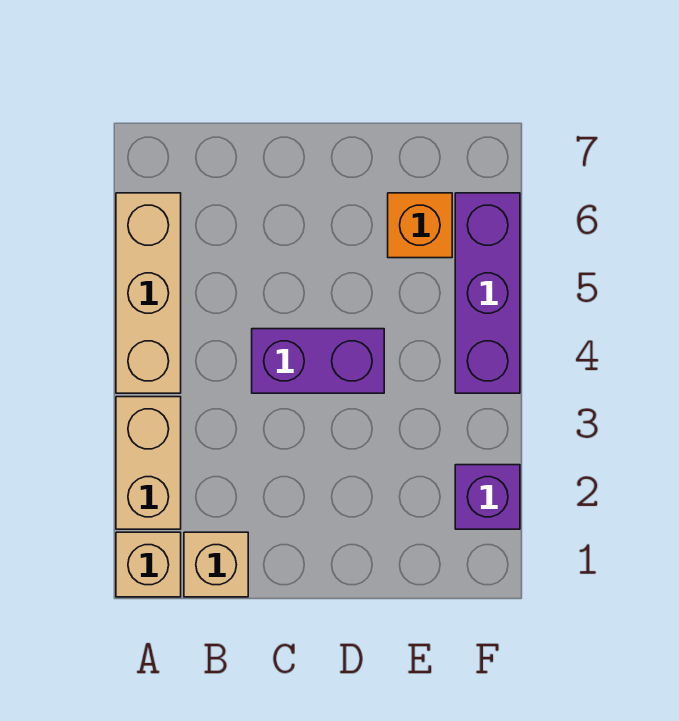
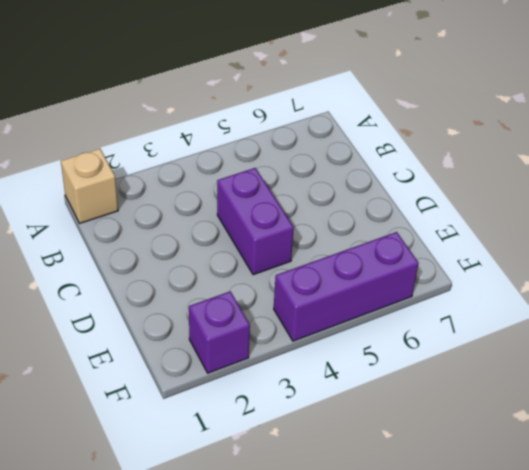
none -> tan 1x2 brick [116,397,181,529]
none -> tan 1x3 brick [116,193,181,393]

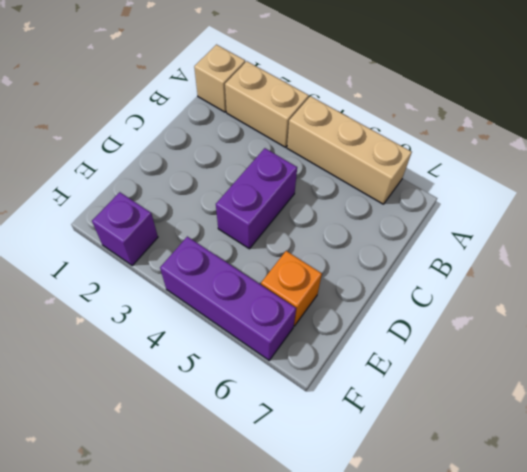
none -> tan 1x1 brick [184,532,248,597]

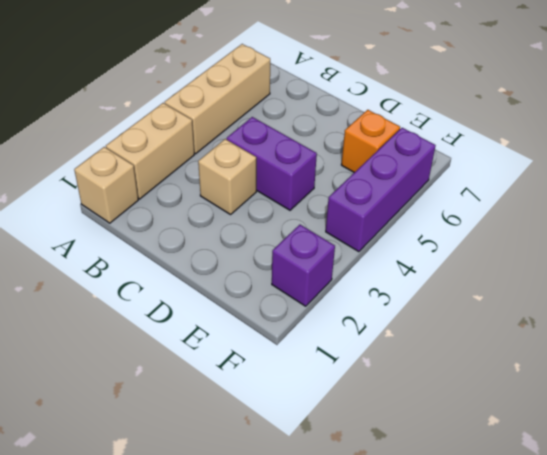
tan 1x1 brick [198,139,256,214] -> tan 1x1 brick moved to [184,532,248,597]

